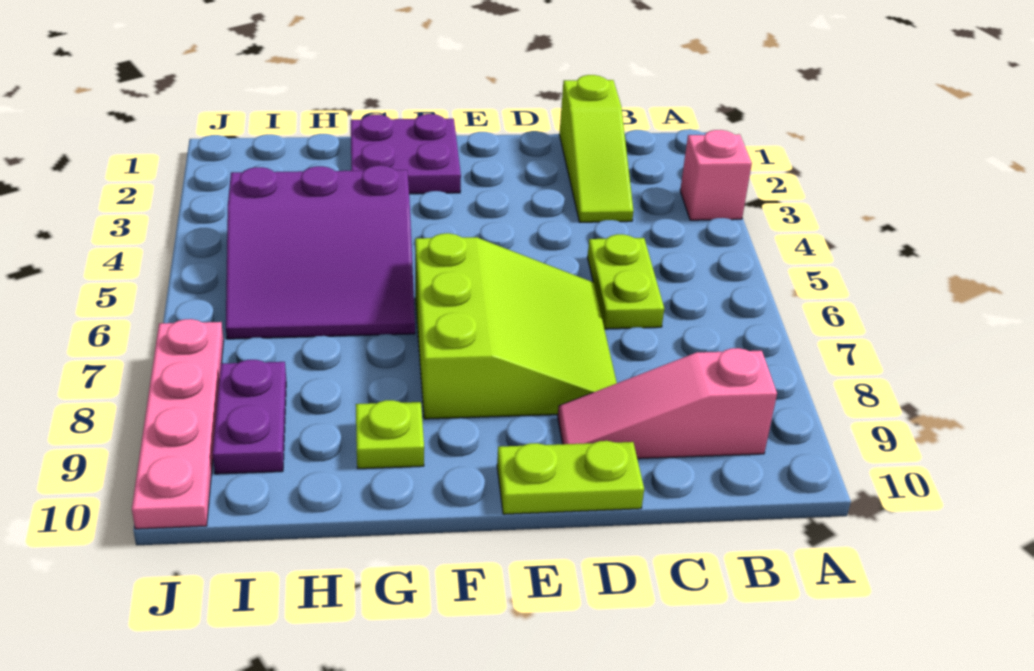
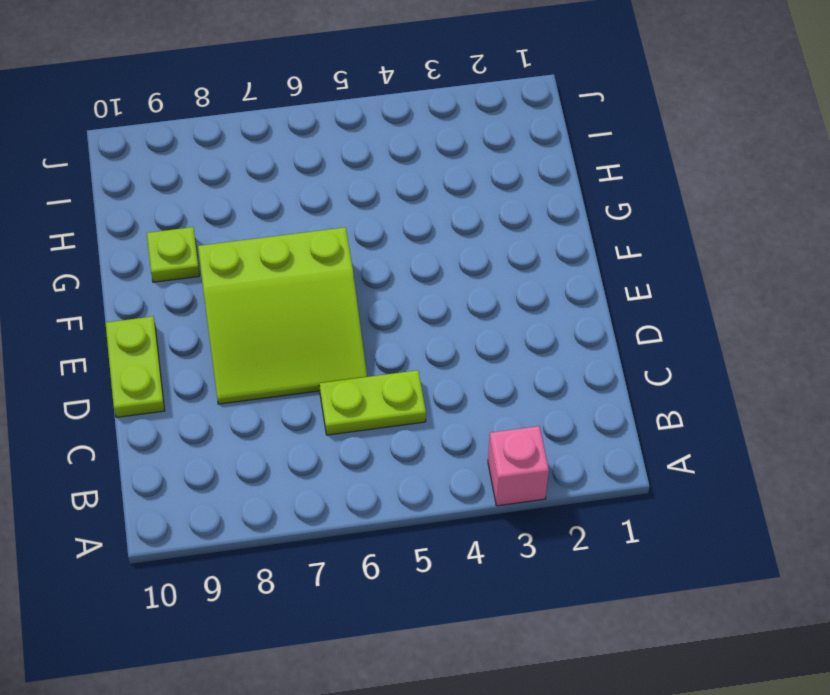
none -> pink 1x3 slope [558,348,777,459]
none -> lime 1x3 slope [559,75,633,222]

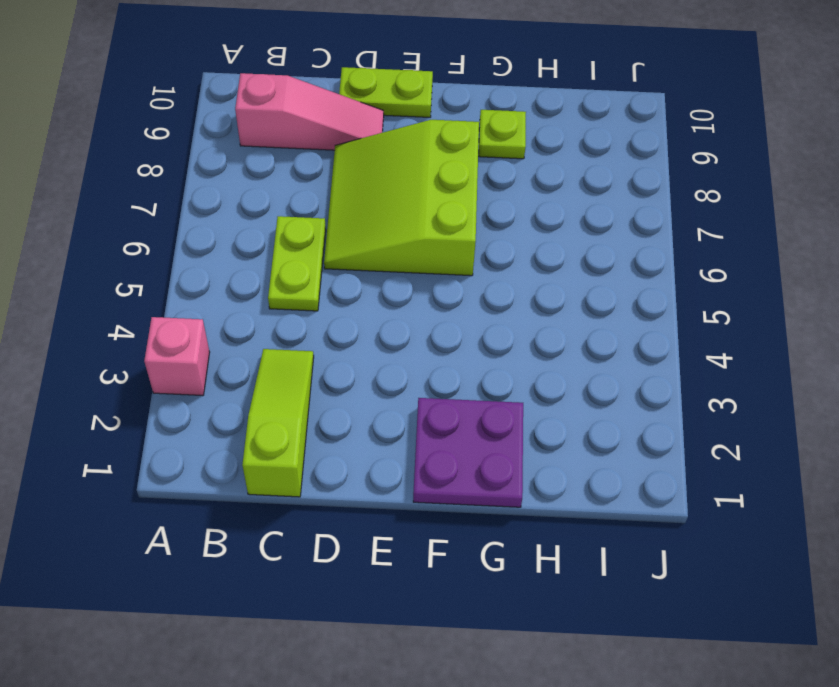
none -> purple 3x3 slope [226,165,415,339]
none -> purple 1x2 plate [213,360,286,474]

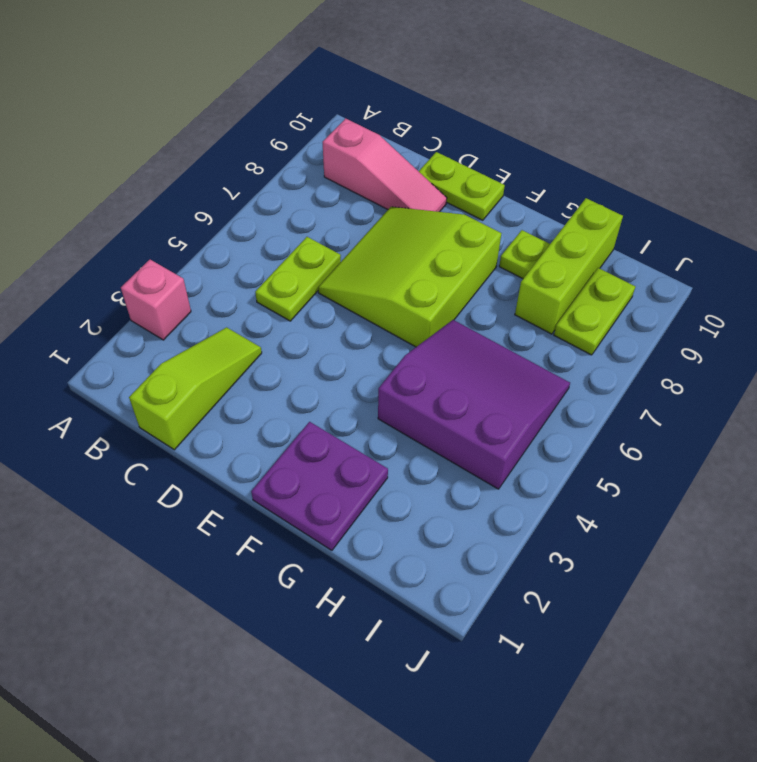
lime 1x3 brick [515,198,623,334] -> none
lime 1x2 plate [554,268,635,355] -> purple 1x2 plate [213,360,286,474]
none -> pink 1x4 plate [132,319,224,529]

